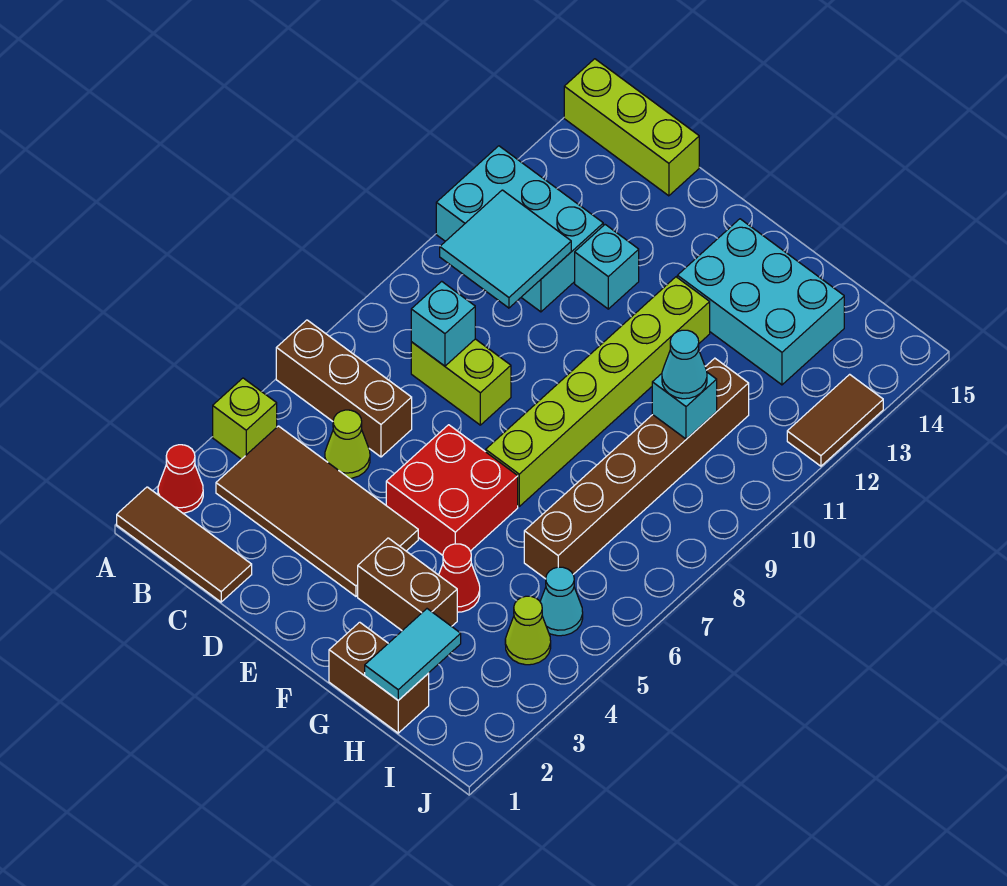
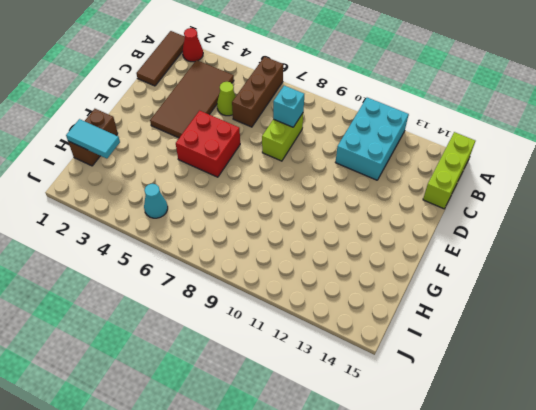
none -> lime 1x1 brick [213,378,277,459]
none -> cyan 1x1 brick [575,225,639,309]
none -> brown 1x2 brick [358,538,457,631]

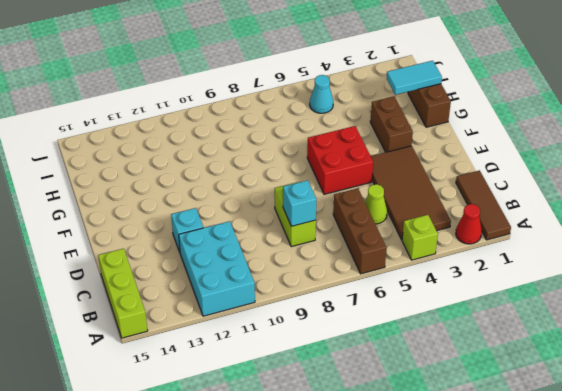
none -> lime 1x6 brick [486,277,710,506]
none -> cyan 2x3 brick [677,219,844,385]
none -> red 1x1 cone [439,544,480,612]

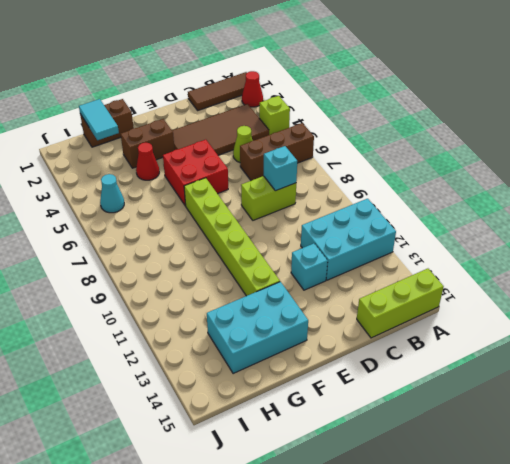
none -> brown 1x6 brick [524,358,749,579]
none -> lime 1x1 cone [505,596,551,665]
none -> brown 1x2 tile [787,374,883,466]

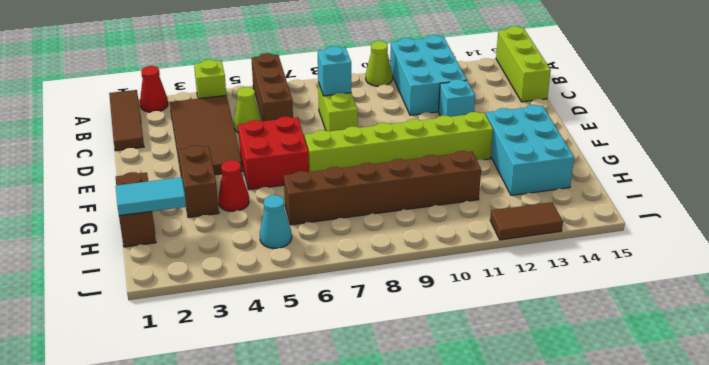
lime 1x1 cone [366,41,392,86] -> lime 1x1 cone moved to [505,596,551,665]
none -> cyan 2x2 tile [440,190,571,308]
none -> cyan 1x1 brick [652,372,717,439]
none -> cyan 1x1 cone [662,330,707,399]

